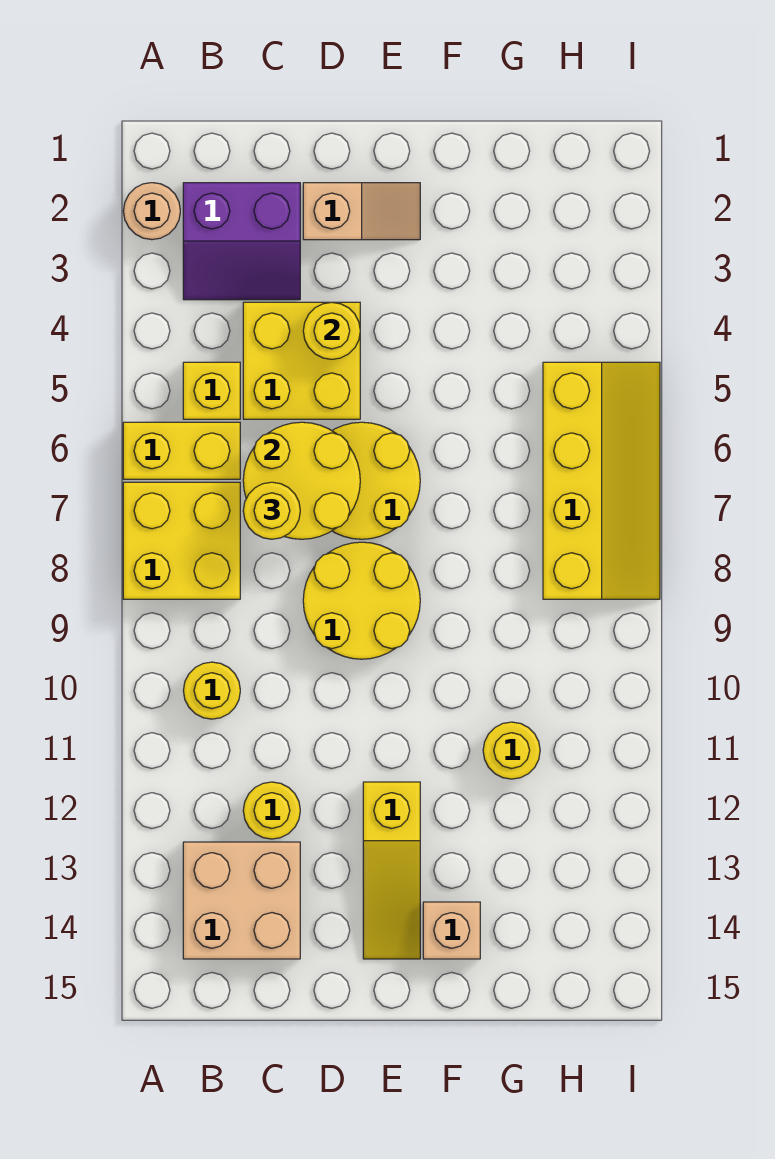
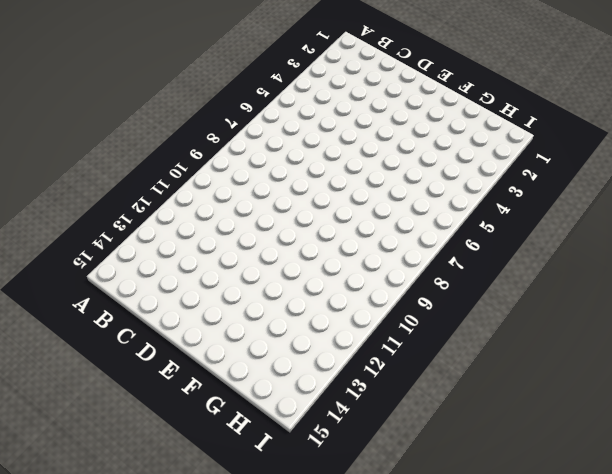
none -> tan 1x1 round brick [124,183,180,240]
none -> yellow 1x2 brick [123,422,240,479]
none -> yellow 2x2 brick [123,482,240,599]

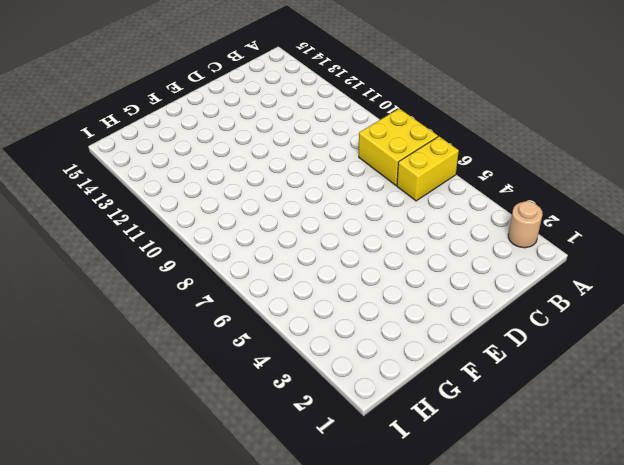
none -> purple 2x2 slope [183,183,300,300]
none -> yellow 1x1 brick [183,362,240,419]
none -> yellow 1x1 round brick [183,662,240,719]

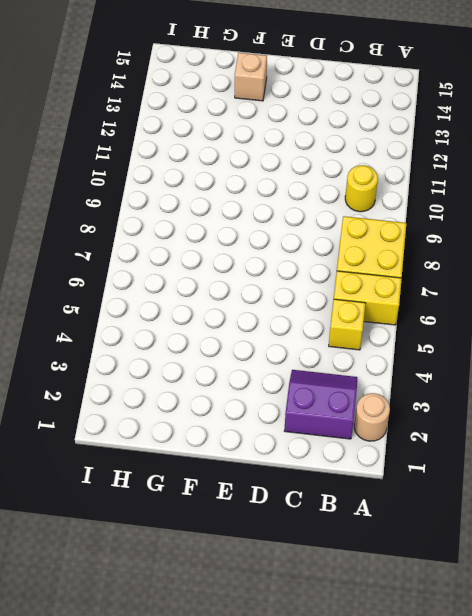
none -> tan 2x2 brick [183,842,300,959]
none -> yellow 2x2 brick [243,302,360,419]
none -> yellow 1x1 round brick [243,782,300,839]

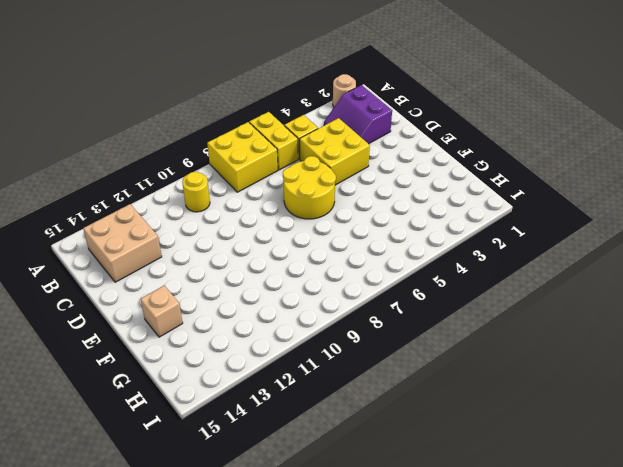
none -> yellow 1x1 round brick [243,782,300,839]
none -> tan 1x2 slope [303,183,420,240]
none -> yellow 2x2 round brick [303,542,420,659]

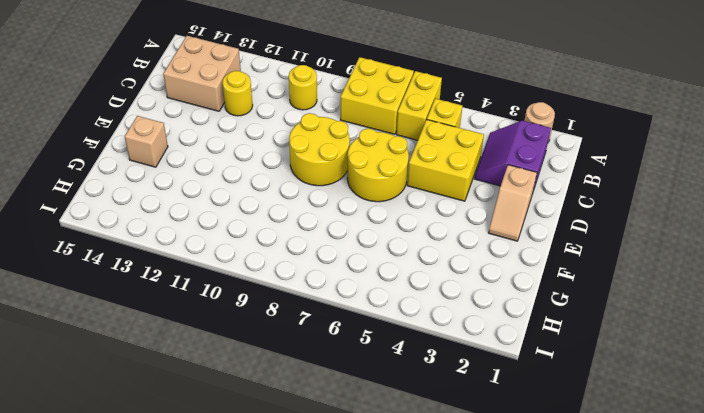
none -> yellow 1x3 slope [363,782,420,959]
none -> yellow 1x1 round brick [483,722,540,779]
none -> yellow 2x4 slope [543,362,660,599]

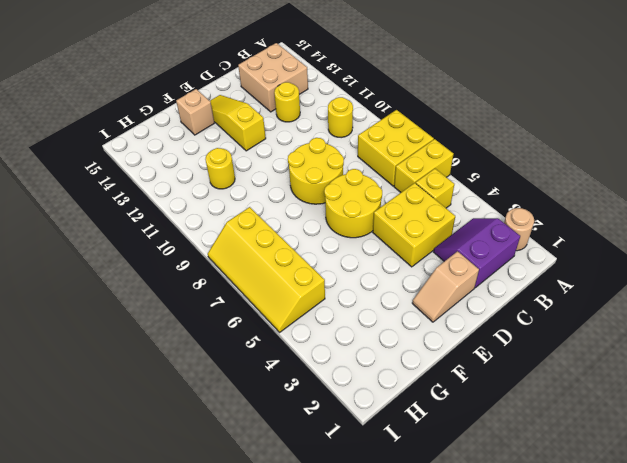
none -> yellow 2x2 round brick [243,422,360,539]
none -> yellow 1x1 round brick [303,302,360,359]
none -> yellow 1x1 round brick [243,482,300,539]

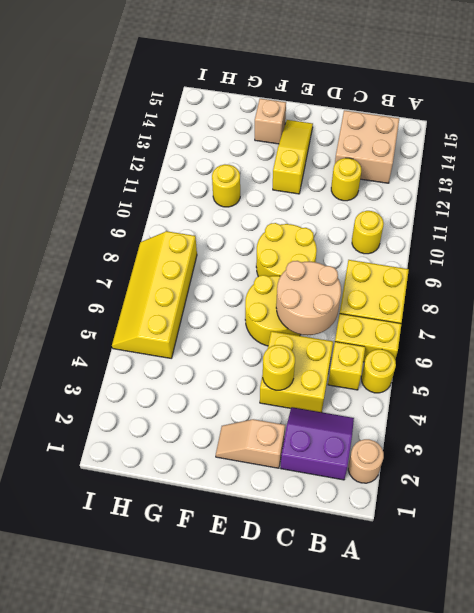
yellow 1x1 round brick [361,349,396,393] -> yellow 1x1 round brick moved to [243,482,300,539]
tan 2x2 round brick [276,261,341,335] -> yellow 2x2 round brick [243,422,360,539]

